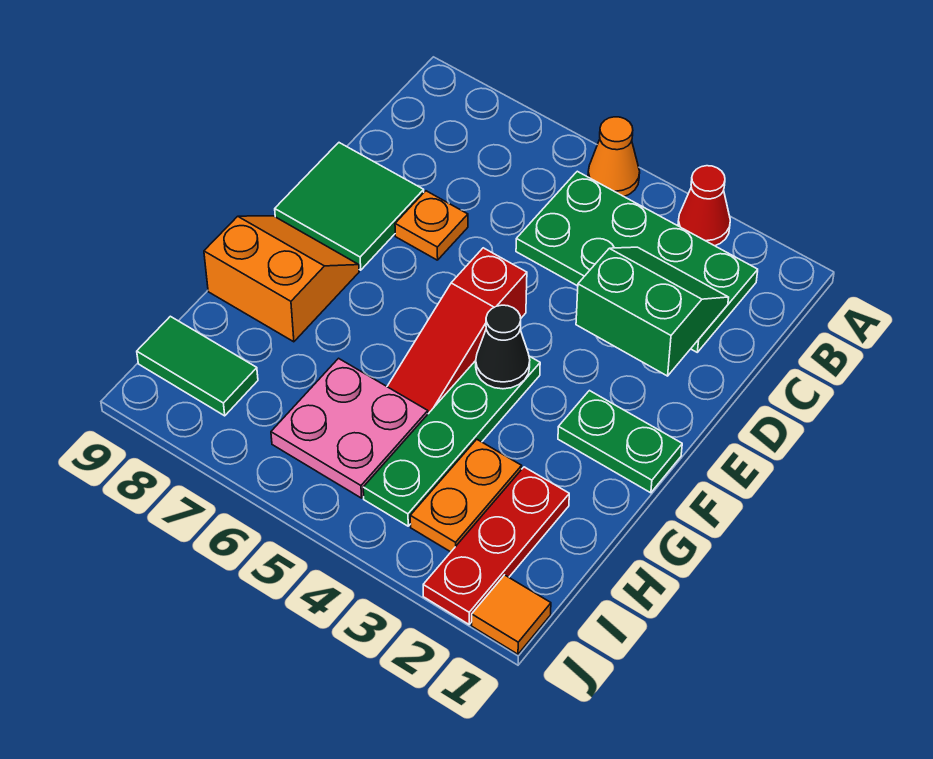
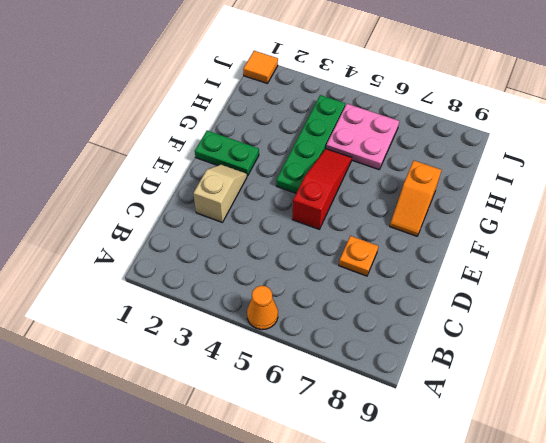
tan 1x2 slope [193,165,247,222] -> none
orange 1x2 slope [390,161,441,236] -> orange 2x2 slope [204,216,359,342]
none -> red 1x1 cone [678,166,730,246]
none -> green 2x4 plate [516,171,758,352]
none -> green 2x2 tile [275,143,424,270]

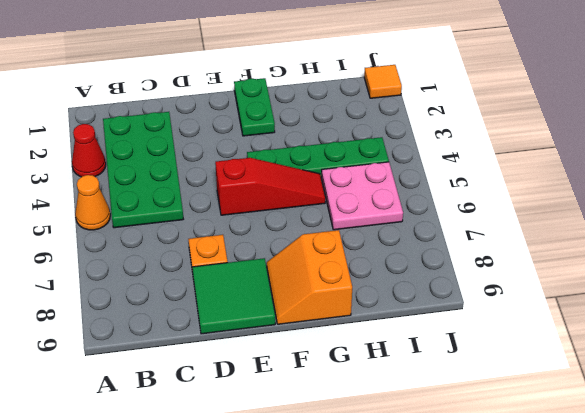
none -> red 1x3 plate [423,467,569,624]
none -> orange 1x2 plate [410,439,522,552]
none -> green 1x2 tile [137,316,258,416]

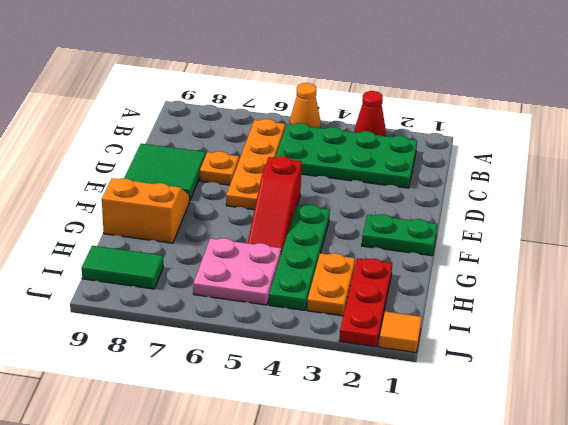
orange 1x4 plate [226,119,285,210] -> none
none -> green 2x2 slope [576,247,729,376]
none -> black 1x1 cone [476,305,530,389]

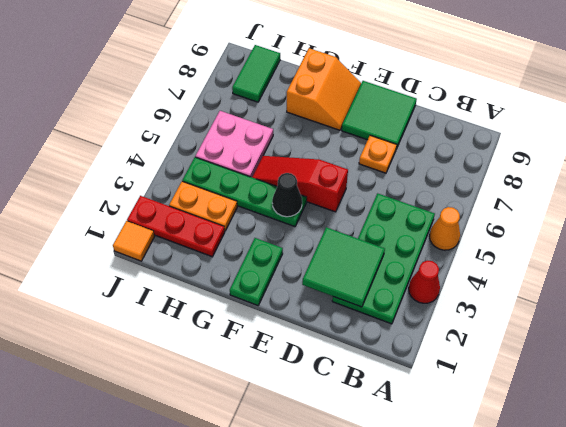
green 2x2 tile [302,227,385,307] -> green 2x2 slope [576,247,729,376]

